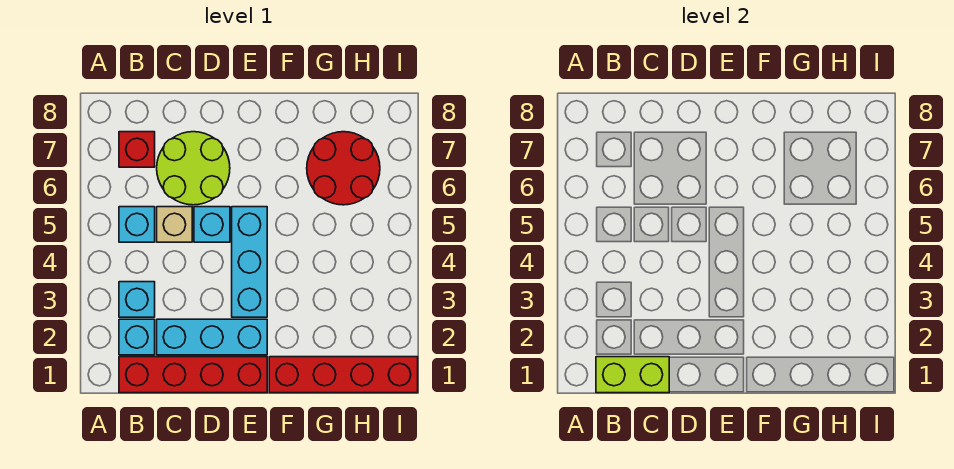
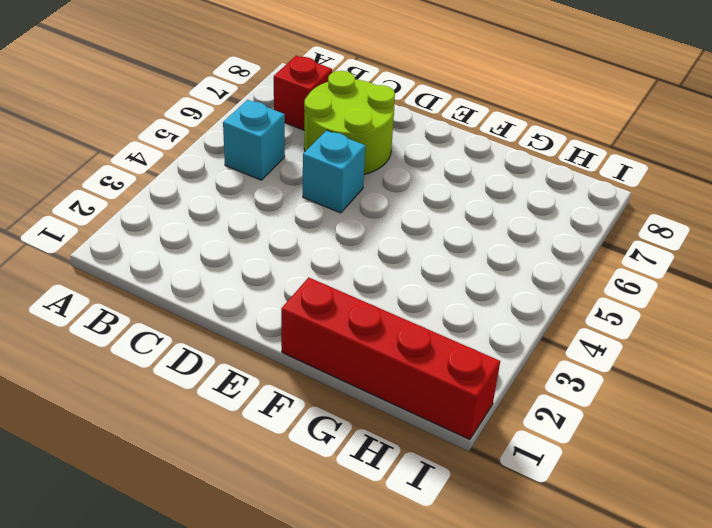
none -> red 1x4 brick [119,357,267,393]
none -> cyan 1x1 brick [119,319,155,355]
none -> cyan 1x1 brick [119,282,155,317]

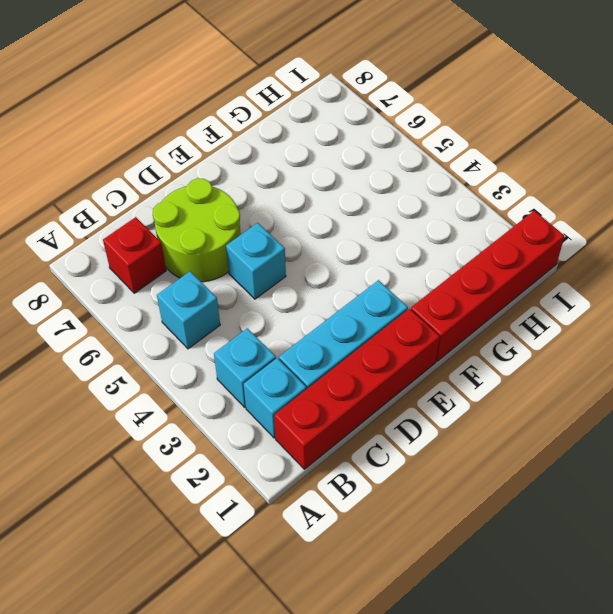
none -> tan 1x1 brick [157,207,192,242]
none -> cyan 1x3 brick [232,207,267,317]
none -> red 2x2 round brick [307,132,380,205]

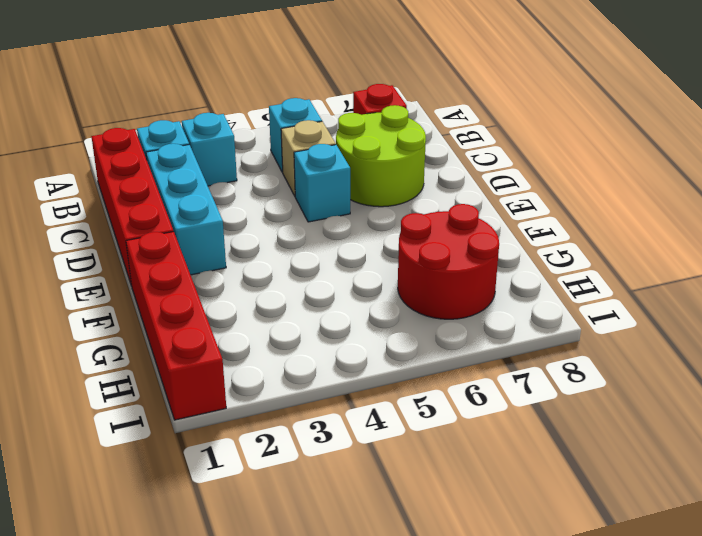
none -> cyan 1x3 brick [232,207,267,317]
none -> lime 1x2 brick [596,357,669,393]

